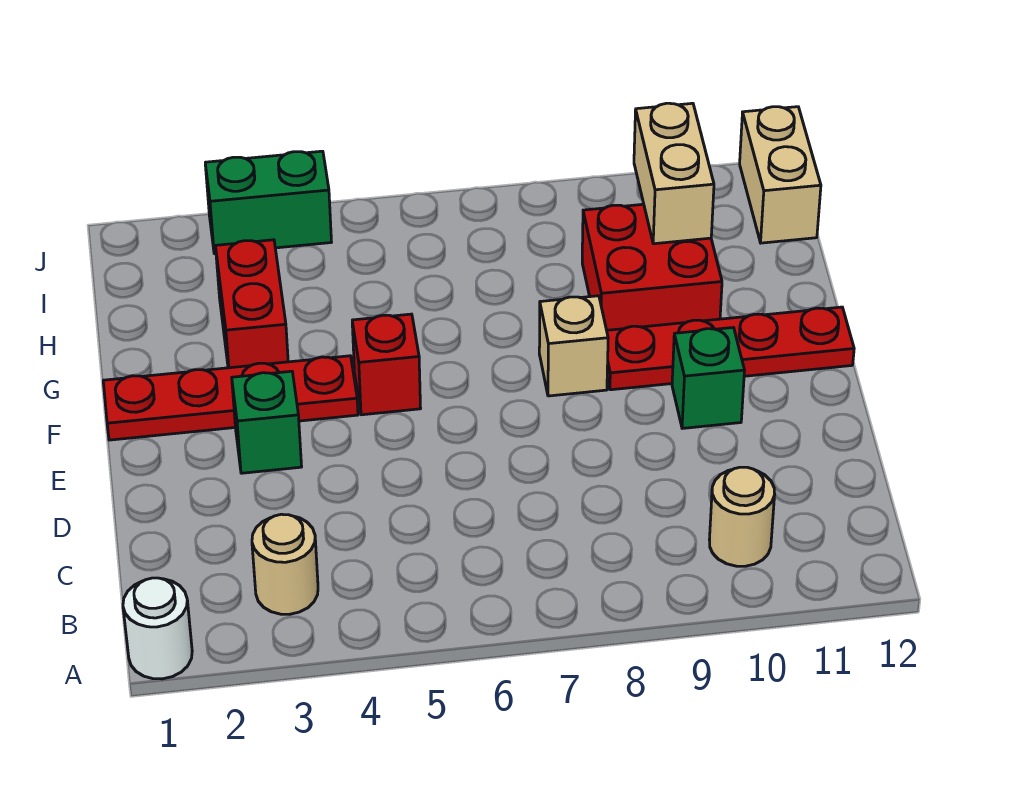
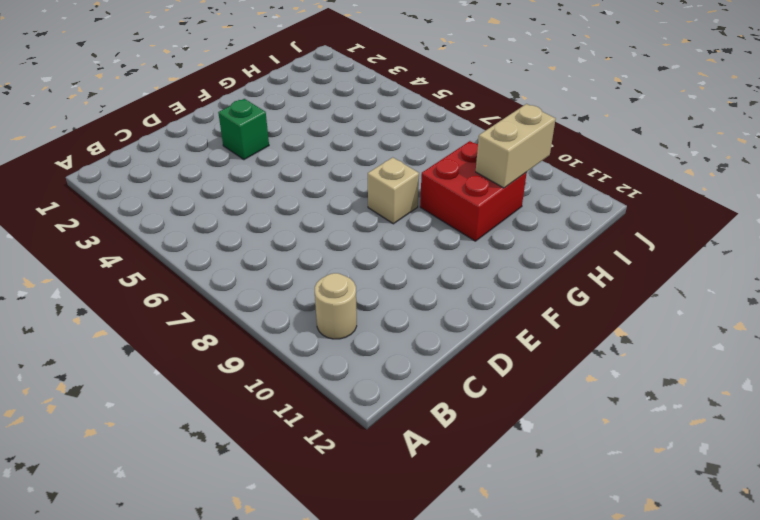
none -> white 1x1 round brick [123,578,192,679]
none -> tan 1x1 round brick [252,514,318,614]
none -> green 1x1 brick [672,328,745,428]

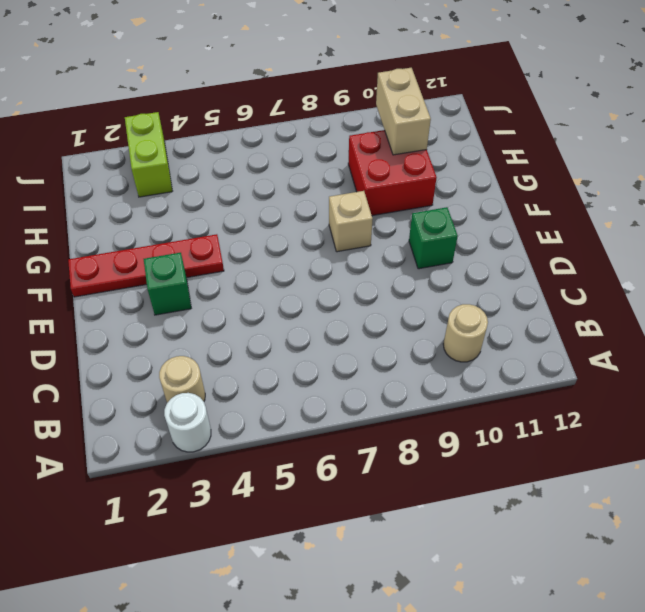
white 1x1 round brick [164,393,211,452] -> white 1x1 round brick moved to [123,578,192,679]
lime 1x2 brick [125,112,172,197] -> green 1x2 brick [205,151,331,254]
none -> red 1x1 brick [352,314,421,415]
none -> red 1x4 plate [607,307,854,390]
none -> red 1x2 brick [216,240,288,368]

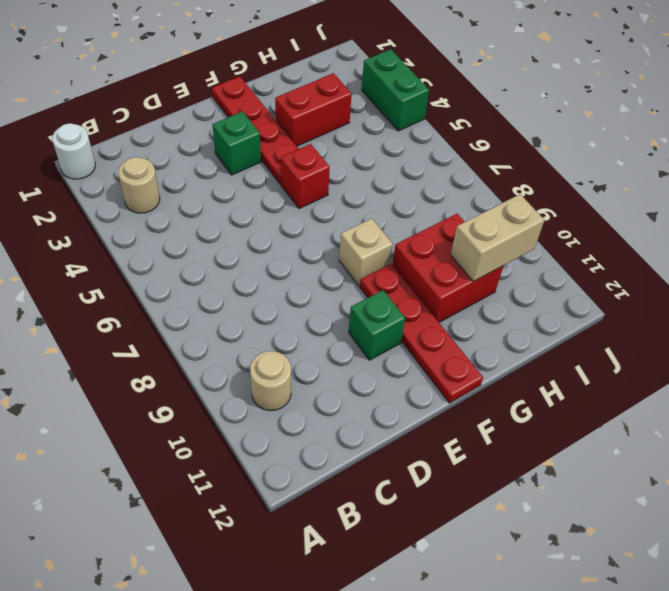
none -> tan 1x2 brick [740,107,821,243]

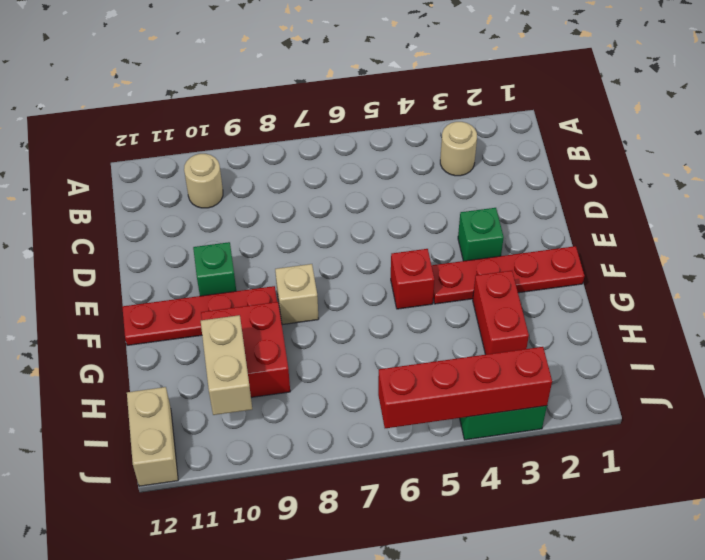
red 1x4 brick [378,347,552,428] -> none
none -> white 1x1 round brick [123,578,192,679]

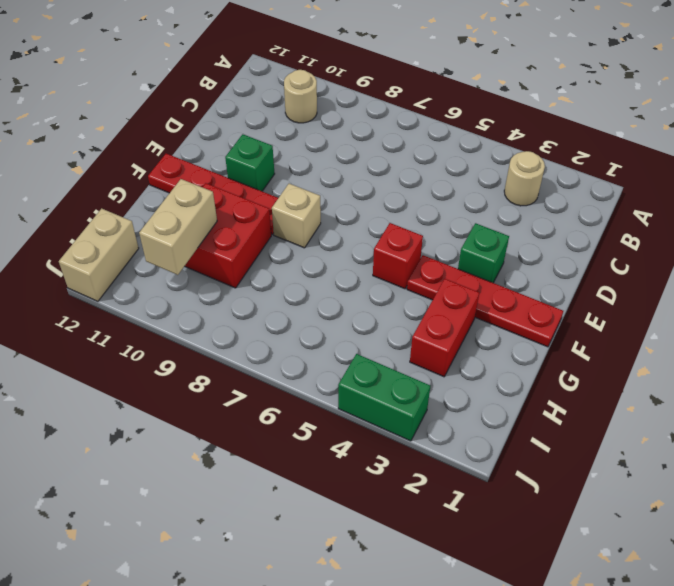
none -> white 1x1 round brick [123,578,192,679]

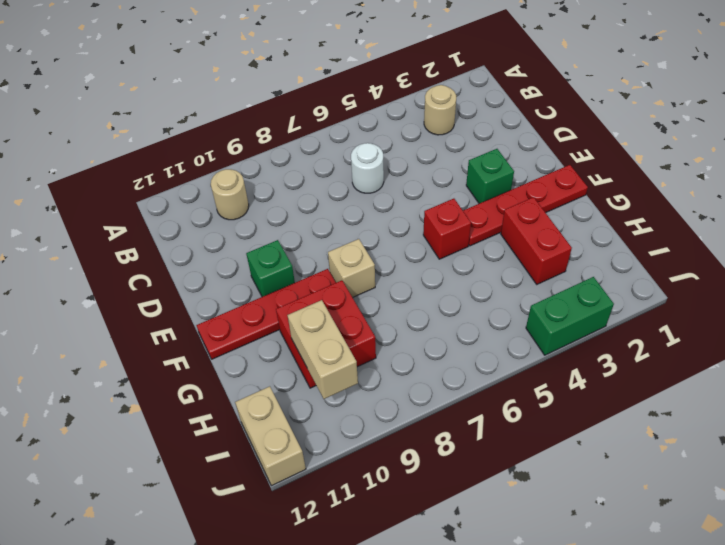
white 1x1 round brick [351,143,384,193] -> white 1x1 round brick moved to [123,578,192,679]

